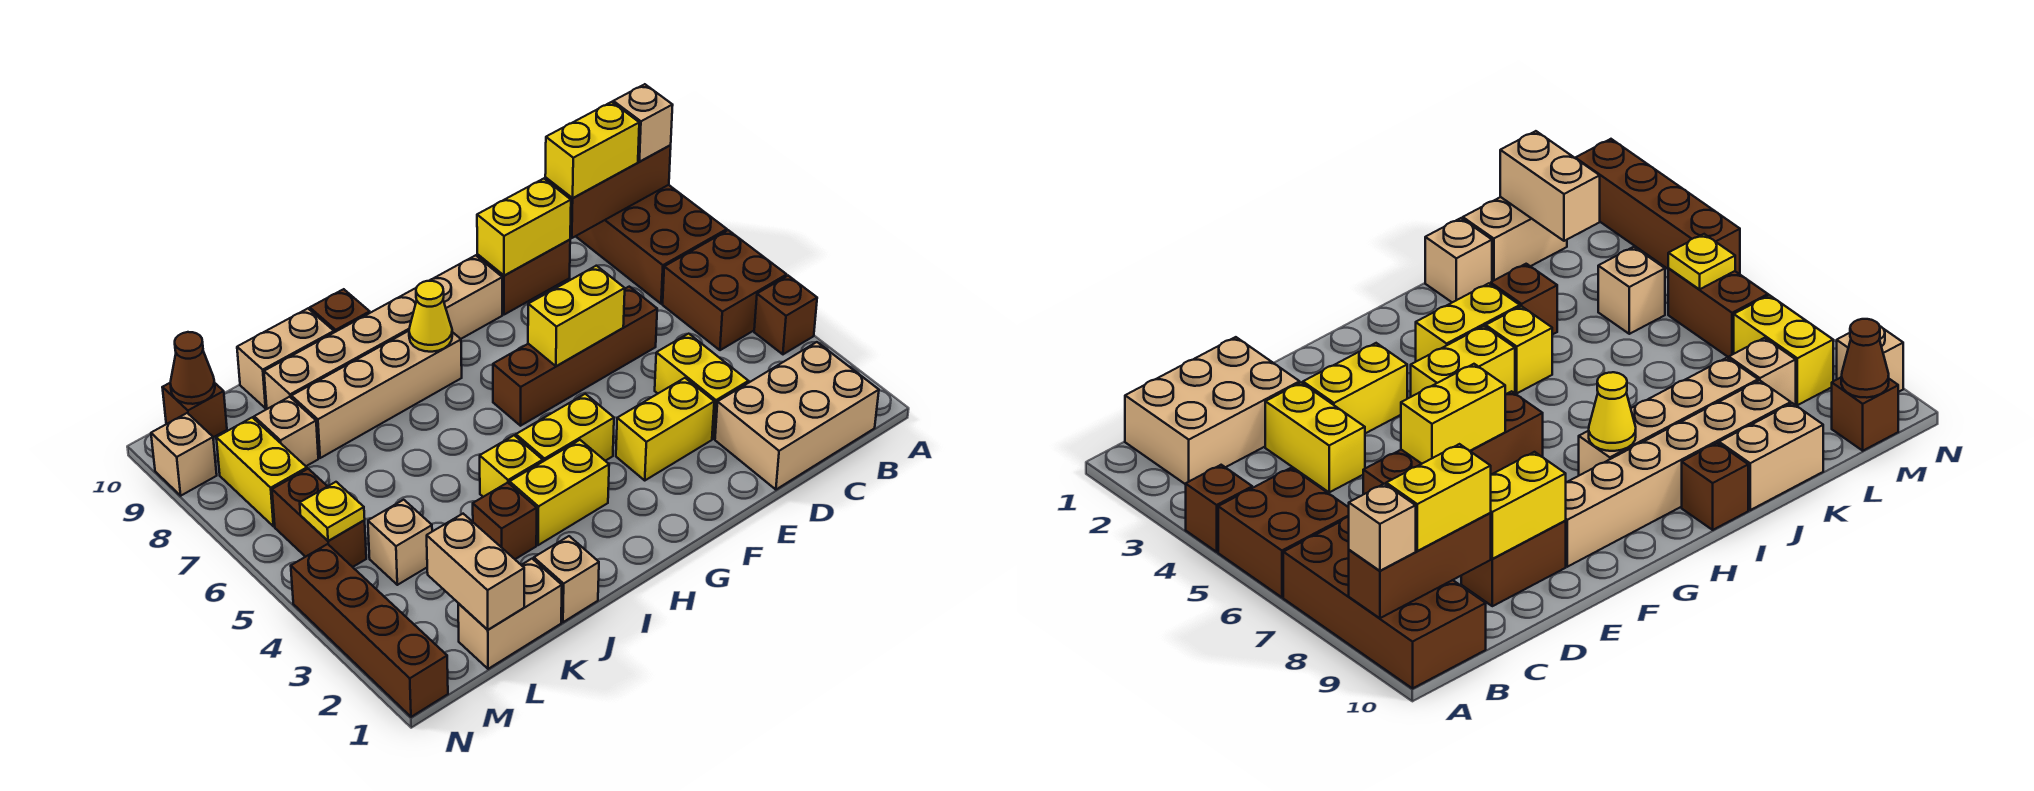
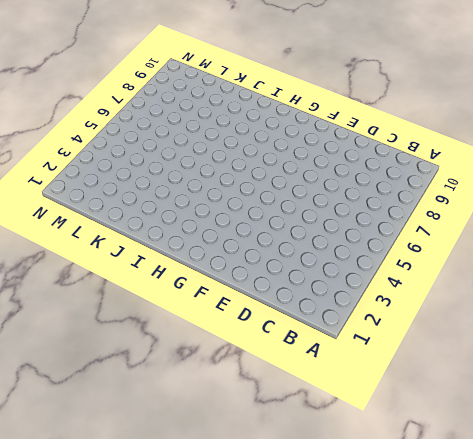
none -> brown 1x1 brick [754,276,817,354]
none -> brown 2x2 brick [663,230,787,350]
none -> brown 2x4 brick [576,185,727,304]
none -> tan 2x3 brick [715,342,879,490]

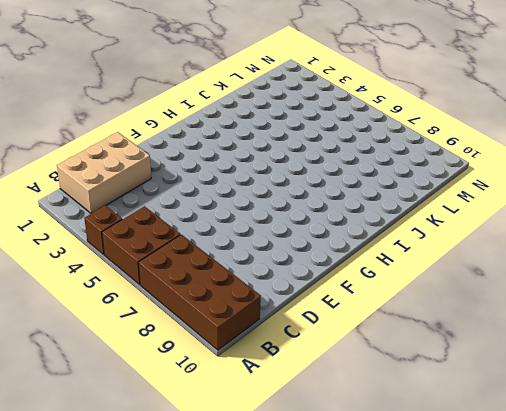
none -> yellow 1x2 brick [655,334,748,439]
none -> brown 1x4 brick [493,287,657,426]
none -> brown 1x2 brick [477,240,570,315]
none -> yellow 1x2 brick [616,378,714,480]

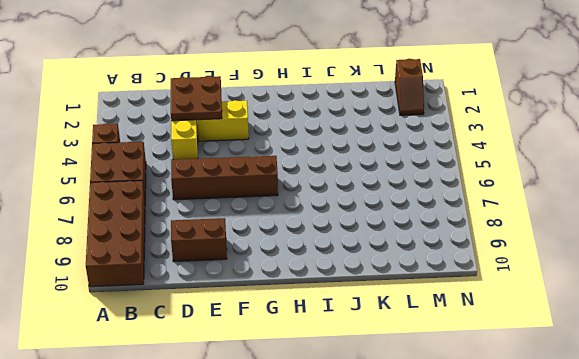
brown 2x2 plate [171,76,222,121] -> none
brown 1x2 slope [395,59,424,115] -> none
none -> tan 2x3 brick [715,342,879,490]
none -> tan 1x6 brick [264,255,502,409]
none -> yellow 1x2 brick [516,394,614,461]
none -> yellow 1x2 brick [510,440,609,545]

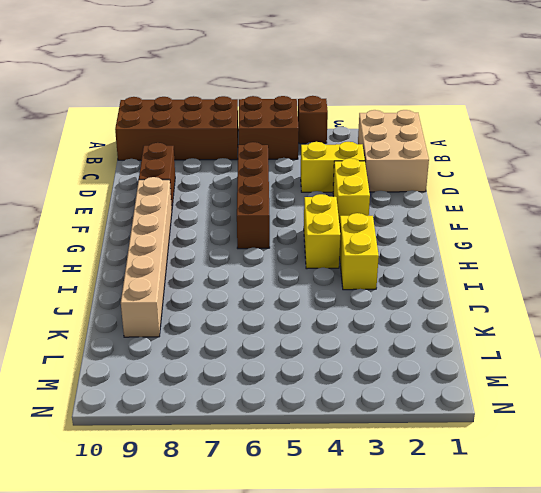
none -> tan 1x4 brick [291,331,462,458]
none -> yellow 1x1 brick [480,435,543,497]
none -> brown 1x1 brick [310,289,370,332]
none -> tan 1x1 brick [534,536,599,622]

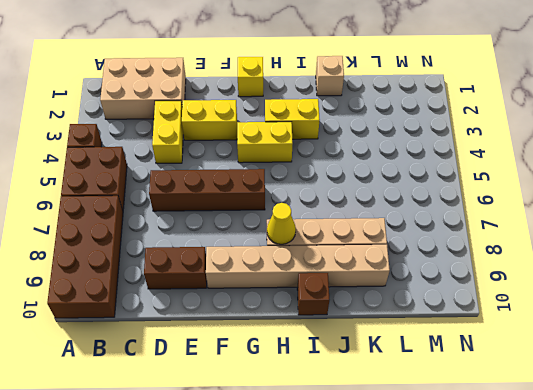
yellow 1x1 brick [238,57,263,97] -> yellow 1x1 brick moved to [480,435,543,497]
none -> brown 1x1 brick [473,483,537,559]
none -> tan 1x2 brick [237,309,334,408]
none -> tan 1x2 brick [458,559,562,669]
none -> tan 1x1 brick [368,500,432,585]

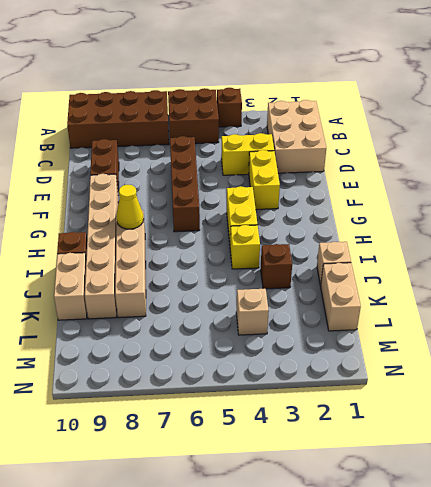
none -> yellow 1x2 brick [510,440,609,545]
none -> tan 1x1 brick [254,397,318,466]
none -> brown 1x2 brick [272,469,366,567]
none -> yellow 1x2 brick [216,417,307,526]

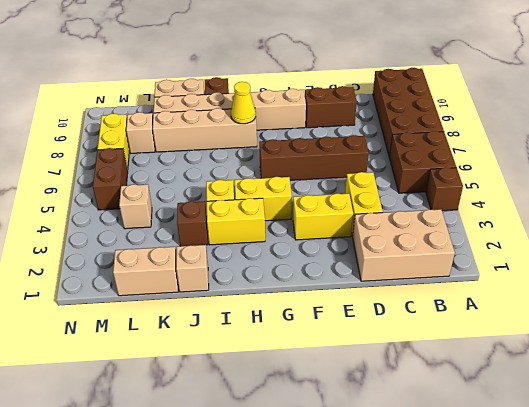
none -> brown 1x1 brick [162,383,227,437]
none -> brown 1x4 brick [291,544,448,717]
none -> tan 1x1 brick [151,413,217,496]
none -> brown 1x3 brick [545,145,671,238]

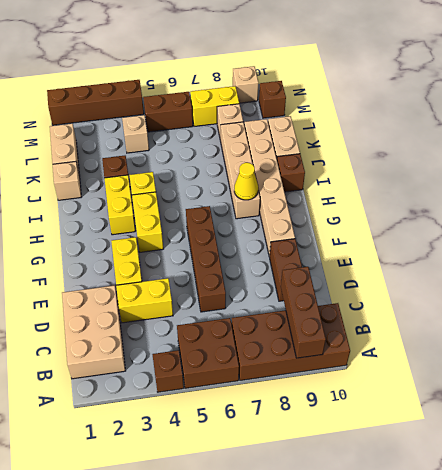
none -> yellow 1x2 brick [477,179,571,276]
none -> yellow 1x2 brick [528,266,625,366]
none -> tan 1x2 brick [427,514,524,630]
none -> yellow 1x1 plate [300,482,365,541]

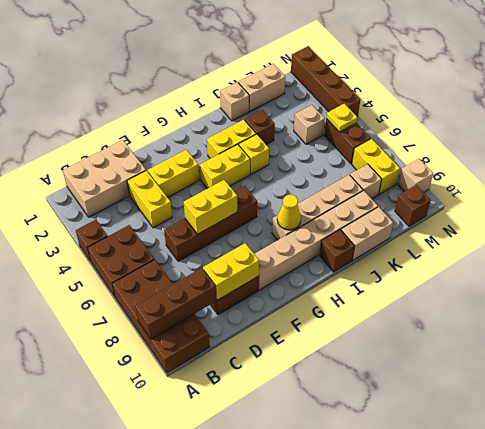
none -> tan 1x2 brick [427,514,524,630]
none -> brown 1x1 cone [170,332,215,404]
none -> tan 1x1 brick [613,84,673,162]
none -> yellow 1x2 brick [545,102,639,198]

